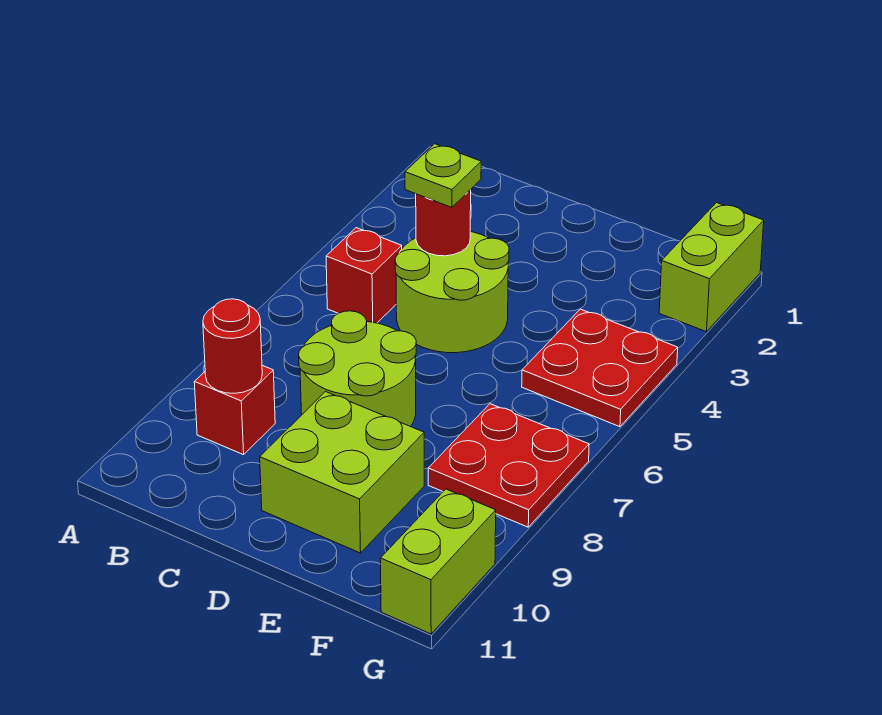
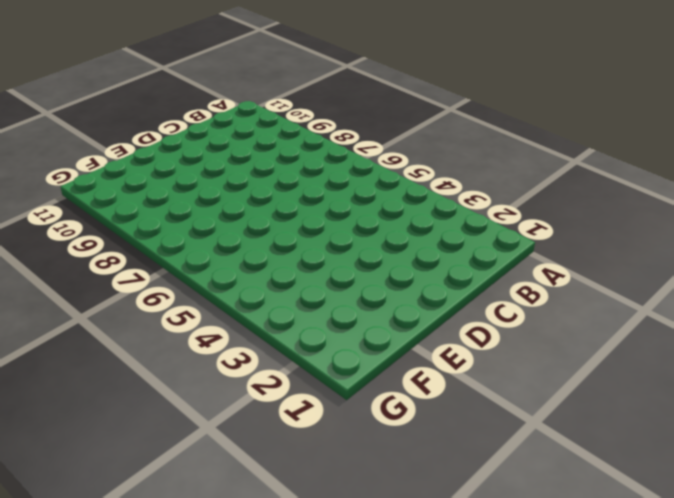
none -> red 1x1 brick [326,228,402,323]
none -> red 1x1 brick [194,365,275,455]
none -> lime 2x2 round brick [395,232,509,353]

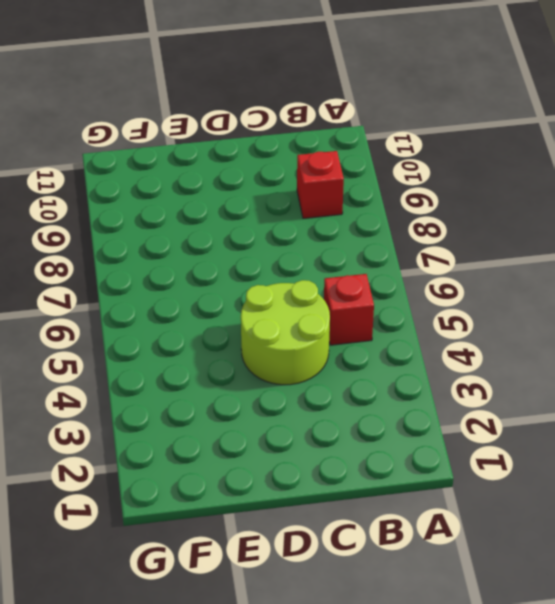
none -> lime 2x2 round brick [299,311,416,427]
none -> lime 2x2 brick [260,392,424,553]
none -> red 2x2 plate [522,309,678,427]

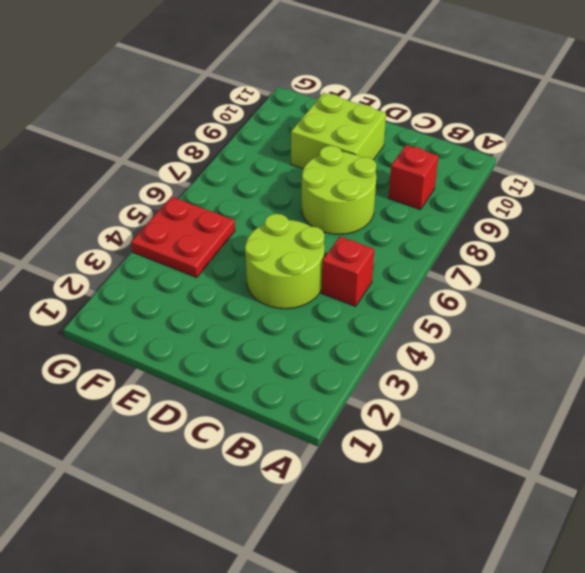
none -> red 2x2 plate [428,404,589,527]
none -> lime 1x2 brick [659,203,764,332]
none -> lime 1x2 brick [380,489,496,634]

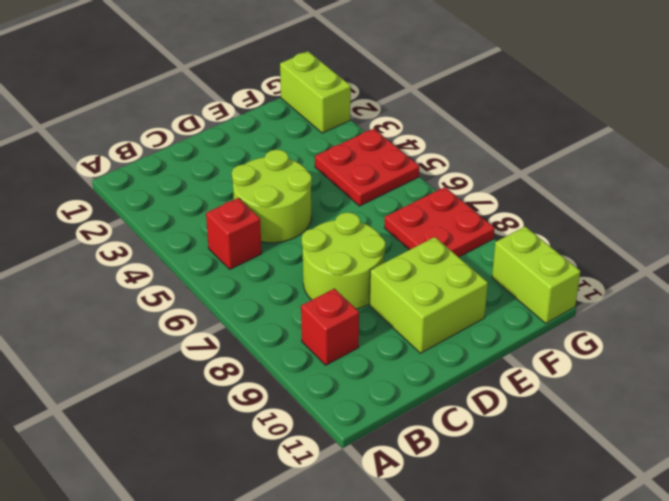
none -> red 1x1 round brick [203,299,262,393]
none -> red 1x1 round brick [416,190,471,256]
none -> lime 1x1 plate [405,144,481,207]

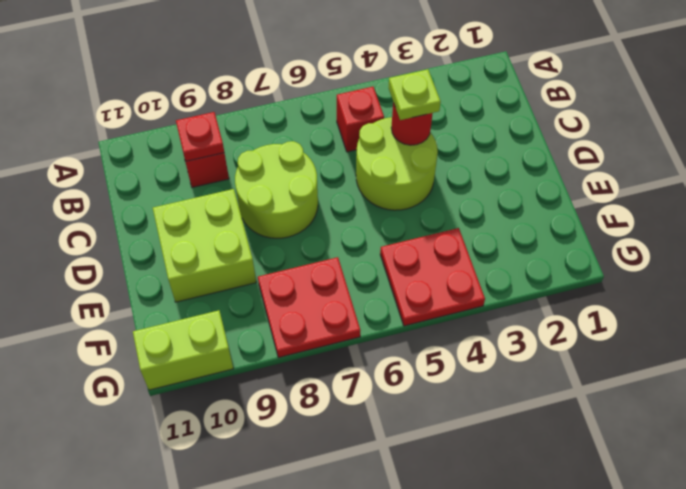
red 1x1 plate [176,112,224,161] -> red 1x1 round brick [203,299,262,393]
none -> lime 1x2 brick [659,203,764,332]

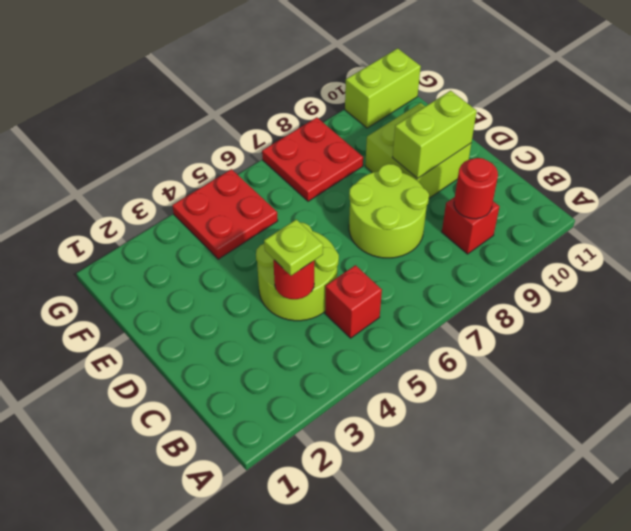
lime 1x2 brick [392,91,477,179] -> lime 1x2 brick moved to [659,203,764,332]

